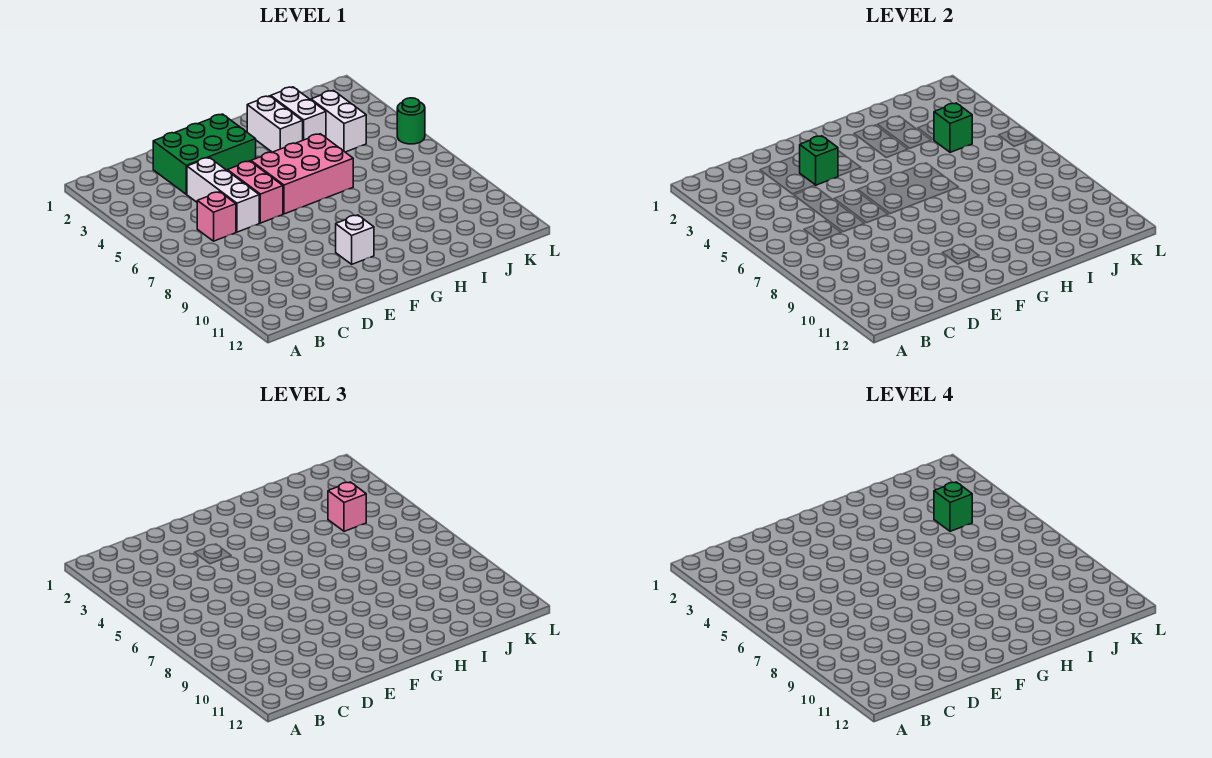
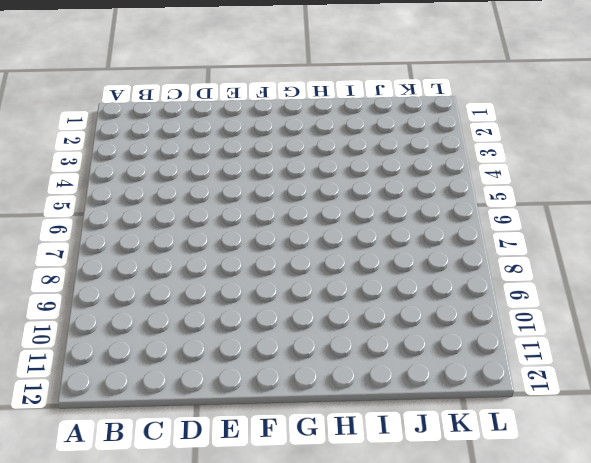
none -> pink 1x1 brick [197,192,236,241]
none -> green 2x3 brick [153,114,256,194]
none -> white 1x3 brick [187,158,259,232]

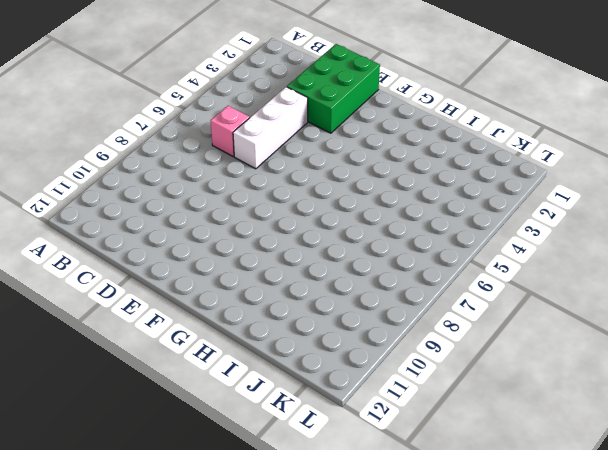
green 2x3 brick [287,44,380,133] -> green 2x3 brick turned to [153,114,256,194]
none -> pink 1x2 brick [227,161,283,223]
none -> pink 2x3 brick [251,134,353,214]
none -> white 1x1 brick [336,215,374,264]

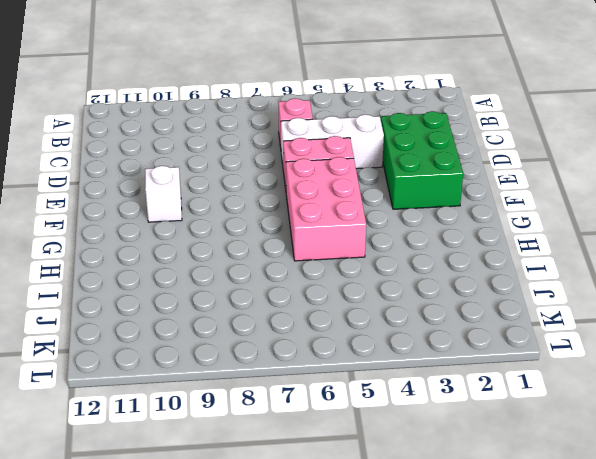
none -> white 1x2 brick [247,96,303,152]
none -> white 1x2 brick [271,87,326,140]
none -> white 1x2 brick [311,90,366,152]

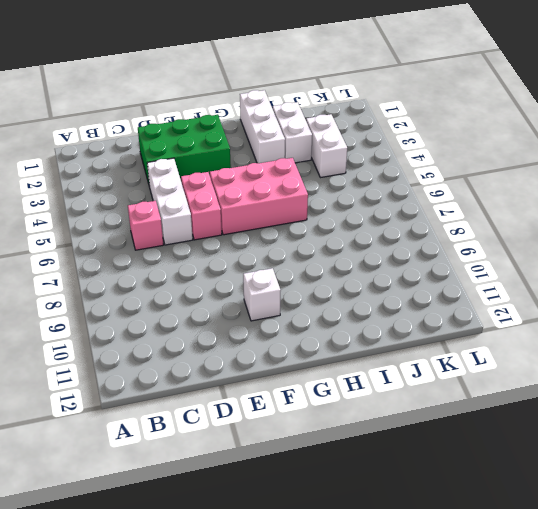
white 1x3 brick [240,90,285,163] -> white 1x2 brick [247,96,303,152]
none -> green 1x1 round brick [397,98,425,144]
none -> green 1x1 brick [800,136,838,185]
none -> green 1x1 brick [934,103,972,152]

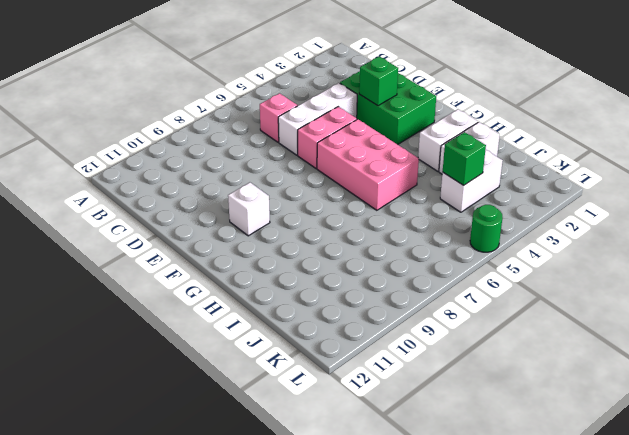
none -> pink 1x1 brick [328,482,366,531]
none -> green 1x1 brick [934,482,972,531]

